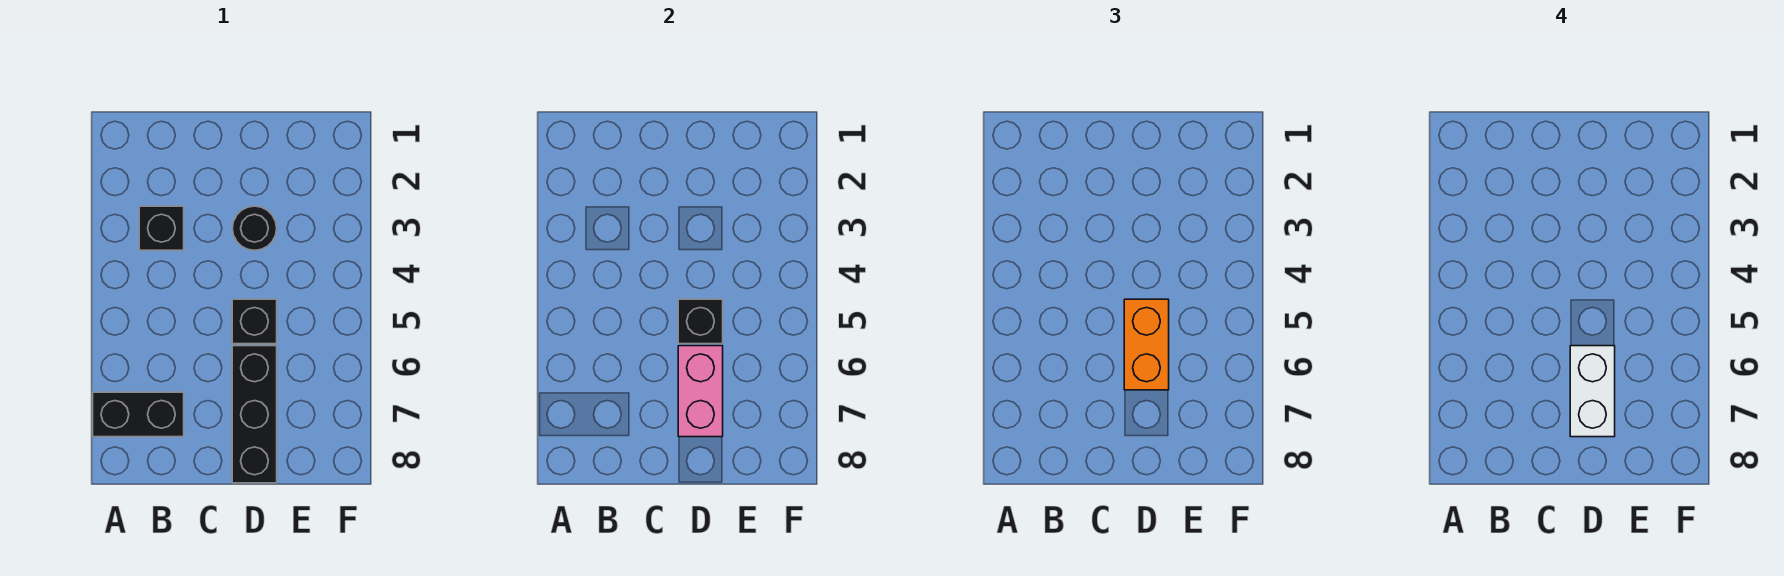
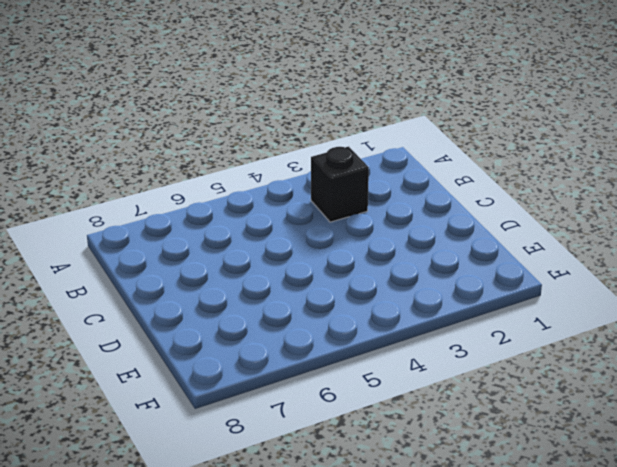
none -> black 1x2 brick [93,392,184,437]
none -> black 1x1 round brick [232,206,277,250]

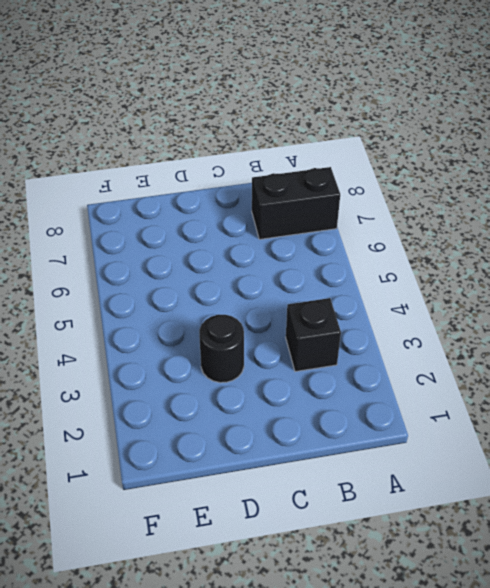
none -> black 1x1 brick [232,299,277,344]
none -> black 1x3 brick [232,346,277,483]

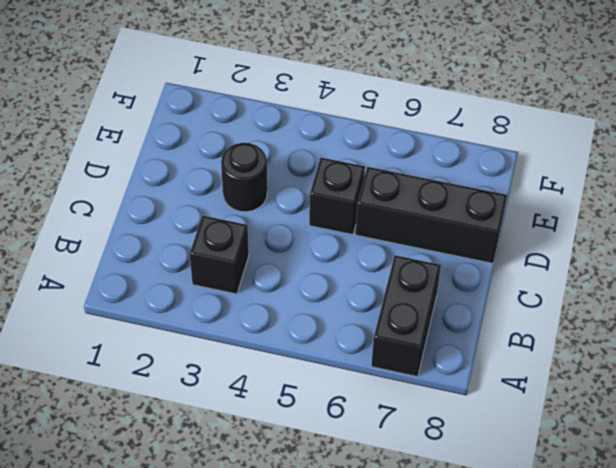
none -> black 1x1 brick [678,299,723,344]
none -> pink 1x2 brick [678,346,723,437]

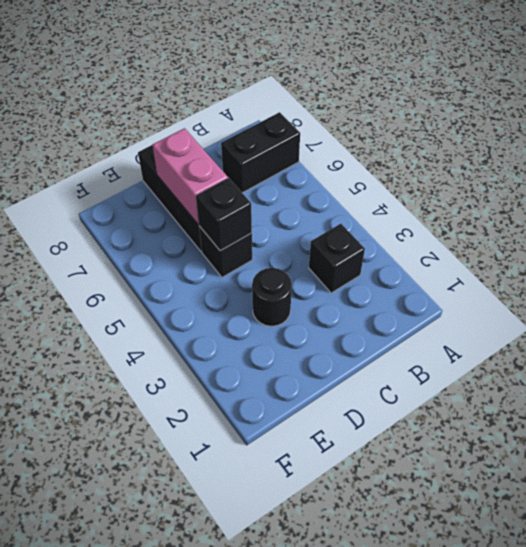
none -> orange 1x2 brick [1124,299,1169,390]
none -> white 1x2 brick [1570,346,1615,437]

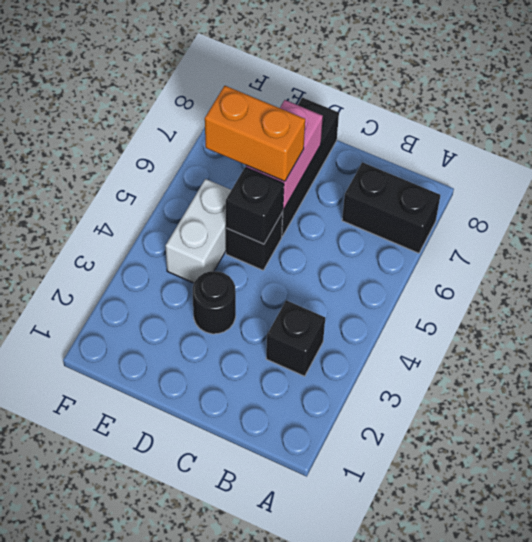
orange 1x2 brick [205,86,305,181] -> orange 1x2 brick turned to [1124,299,1169,390]
white 1x2 brick [166,179,231,283] -> white 1x2 brick moved to [1570,346,1615,437]

